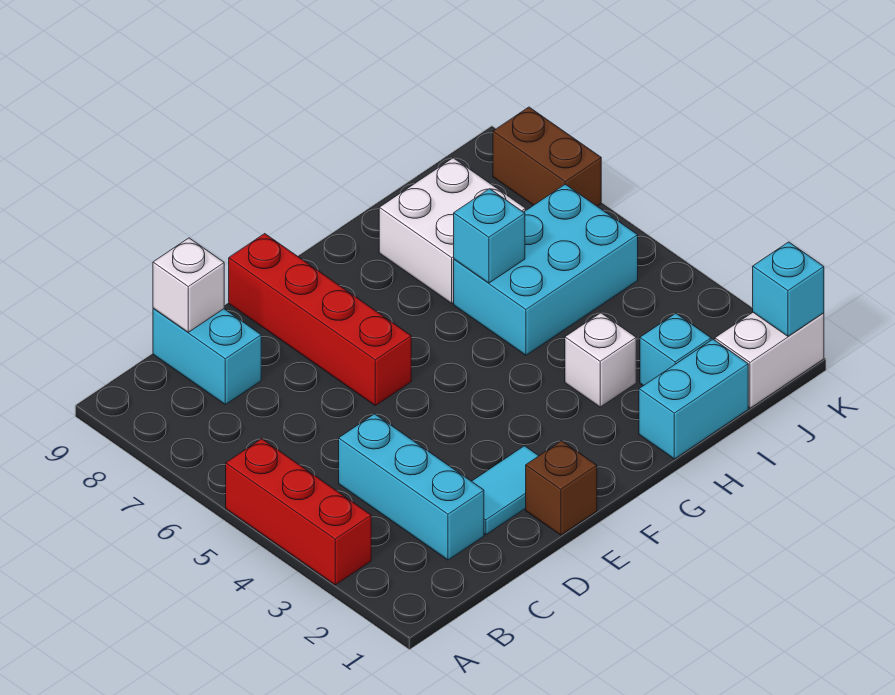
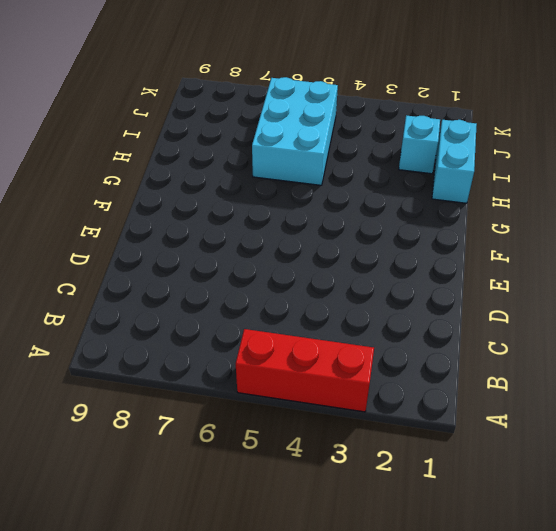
none -> cyan 1x3 brick [339,414,484,560]
none -> cyan 1x2 brick [153,308,261,405]
none -> cyan 1x2 tile [472,446,539,535]

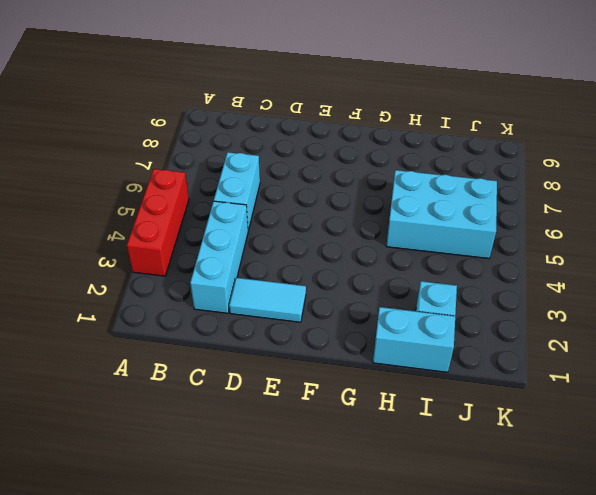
cyan 1x2 brick [214,152,260,231] -> cyan 1x2 brick moved to [153,308,261,405]
none -> brown 1x1 brick [526,441,597,535]
none -> red 1x4 brick [229,234,411,406]
none -> white 1x1 brick [565,313,636,407]

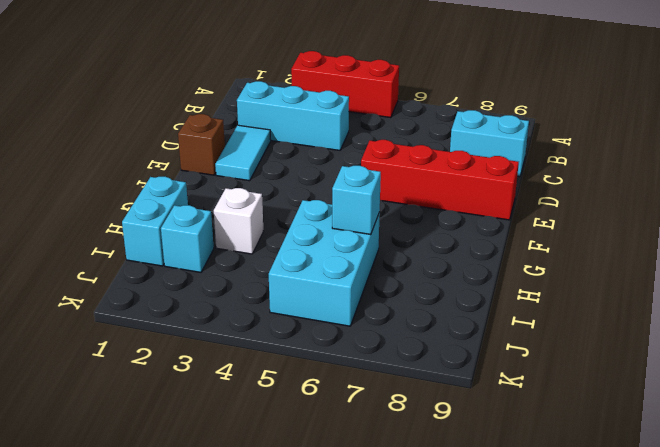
none -> white 2x2 brick [379,158,526,303]
none -> white 1x2 brick [715,313,824,408]
none -> brown 1x2 brick [493,107,601,206]

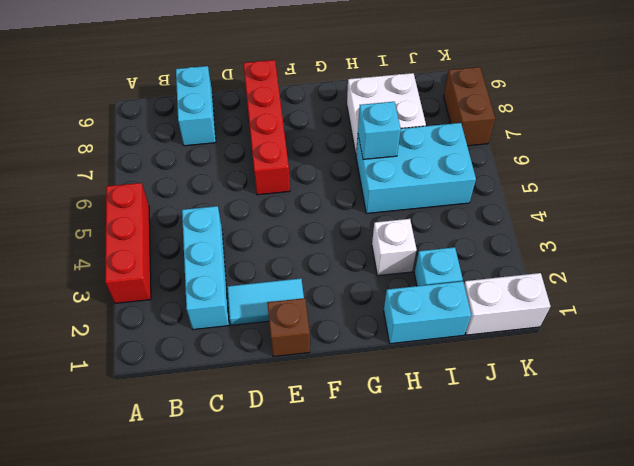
none -> white 1x1 brick [153,238,224,332]
none -> cyan 1x1 brick [753,242,824,336]

